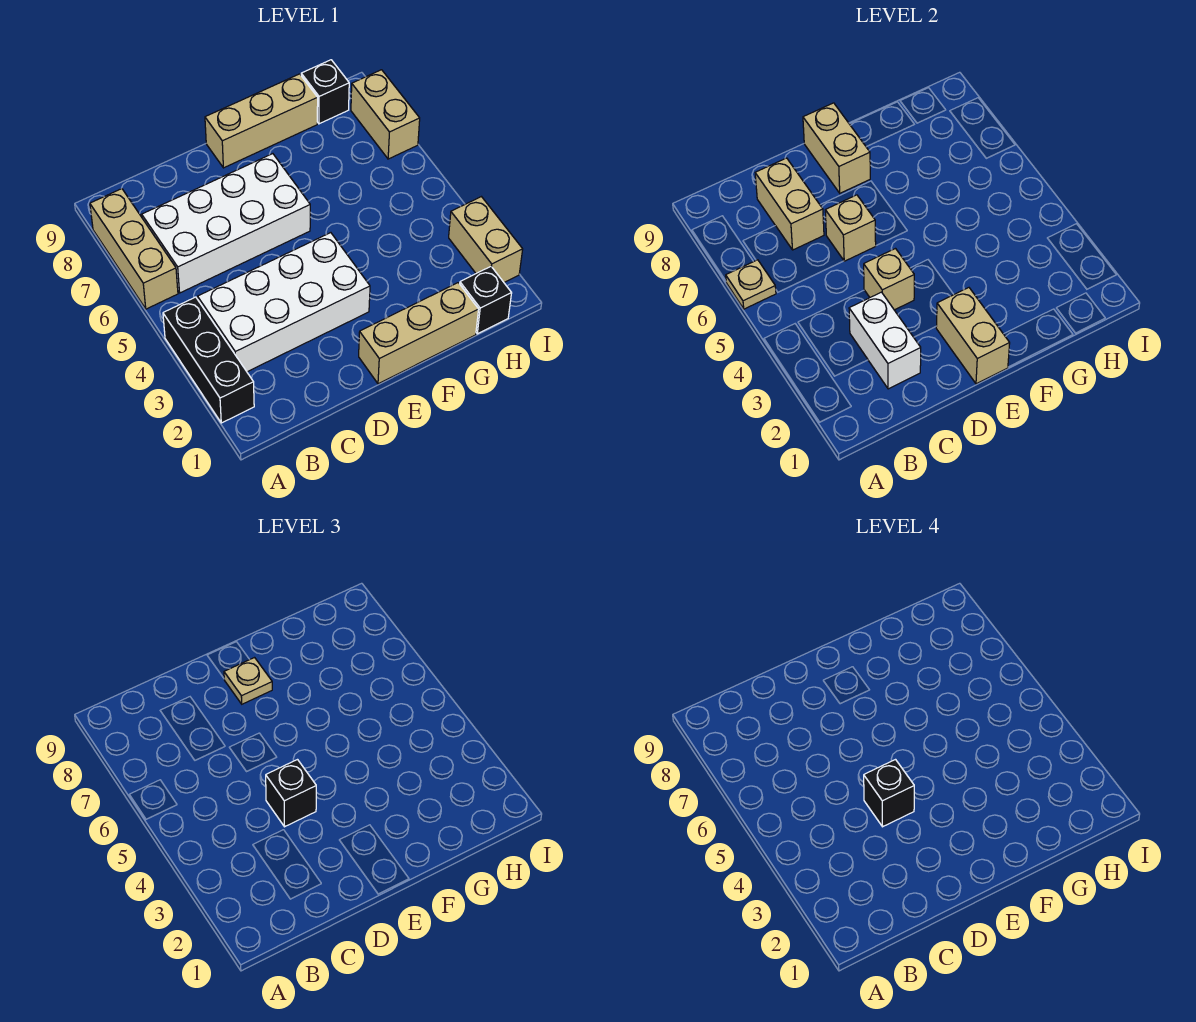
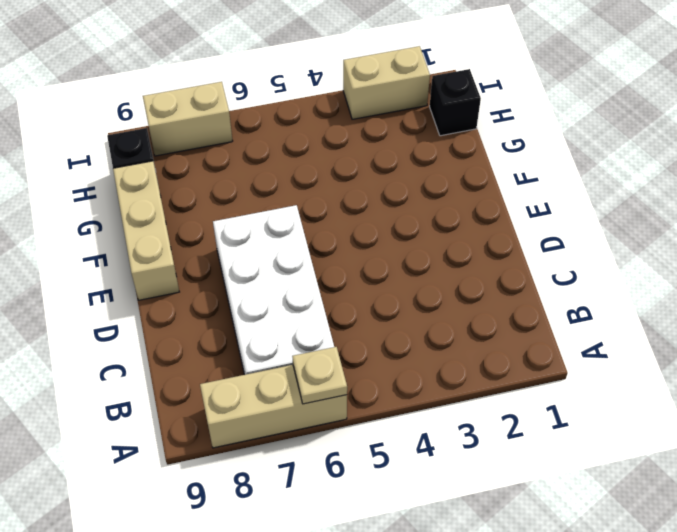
none -> black 1x3 brick [163,297,254,423]
none -> white 2x4 brick [198,233,370,372]
none -> tan 1x3 brick [359,283,479,384]

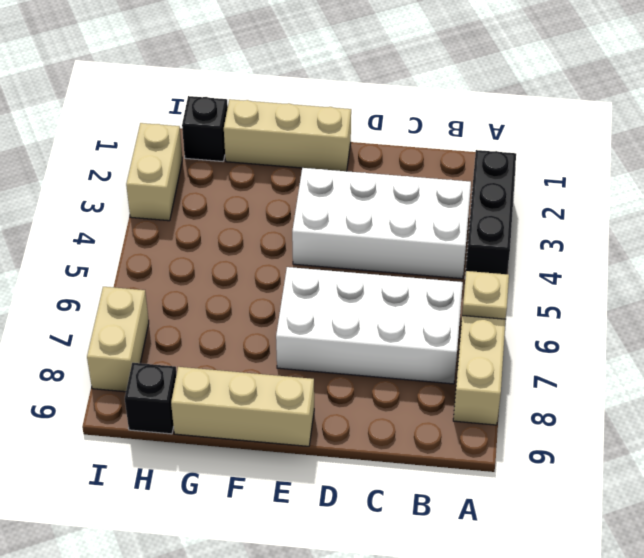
none -> white 1x2 brick [849,292,921,389]
none -> tan 1x2 brick [755,158,824,250]
none -> tan 1x1 brick [864,249,914,310]

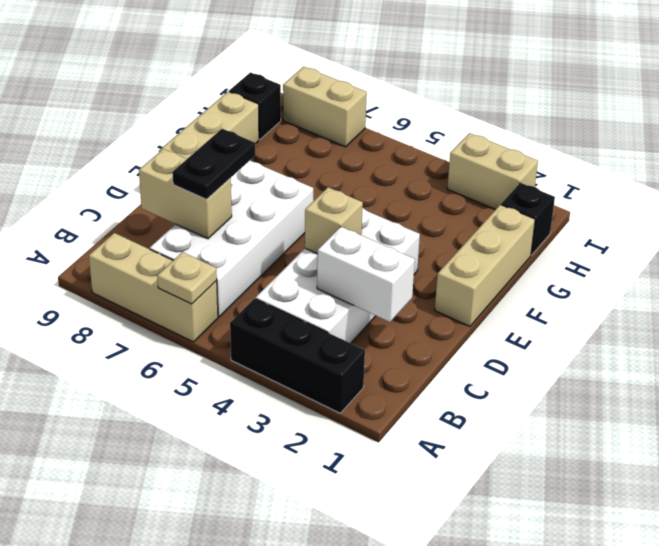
black 1x2 plate [173,129,255,199] -> none
none -> tan 1x1 brick [825,195,876,261]
none -> tan 1x2 brick [936,288,1010,384]
none -> tan 1x2 brick [803,103,870,193]

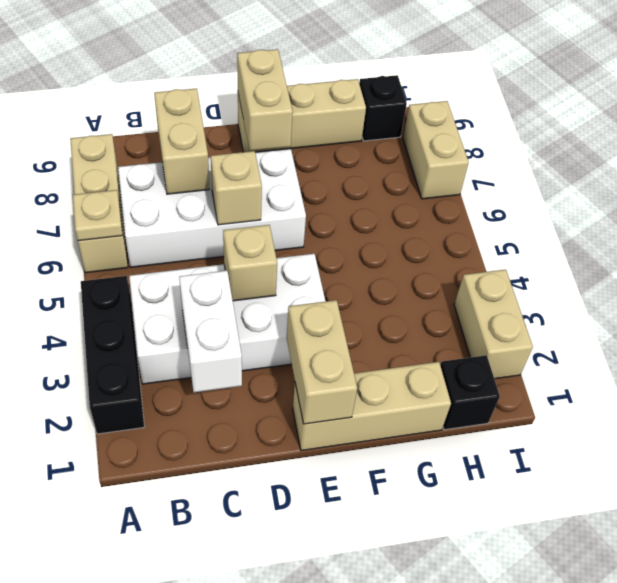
none -> black 1x1 brick [266,760,316,827]
none -> tan 1x1 plate [224,658,272,704]
none -> black 1x1 brick [864,760,914,827]

